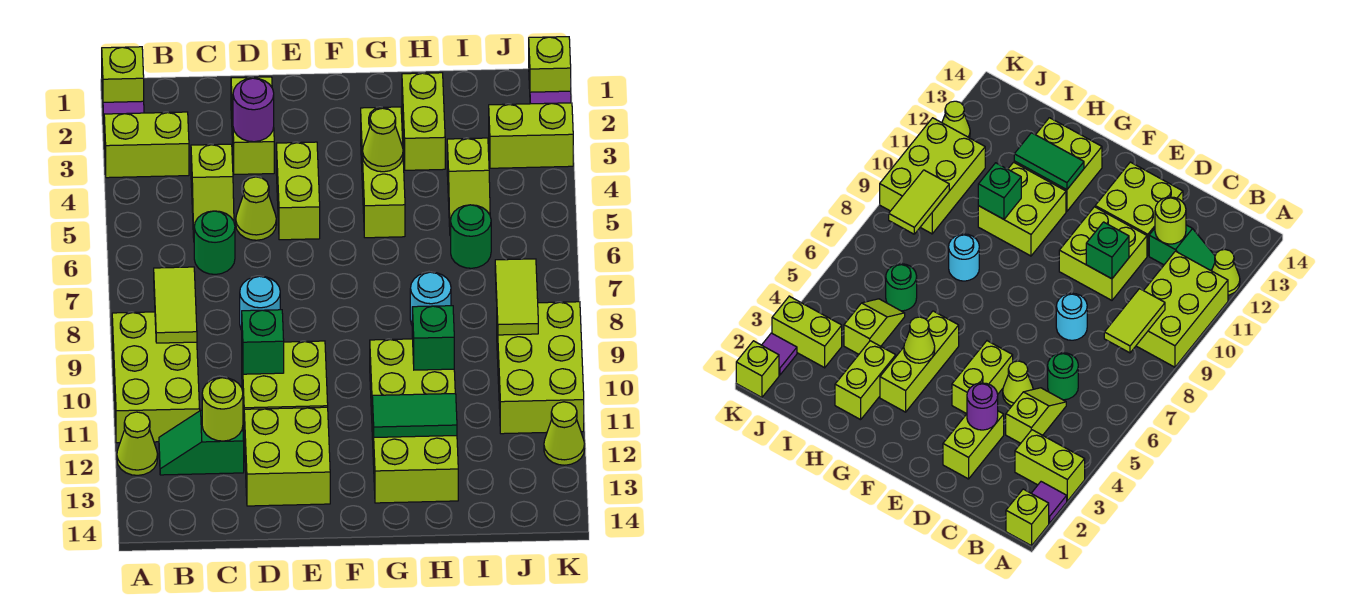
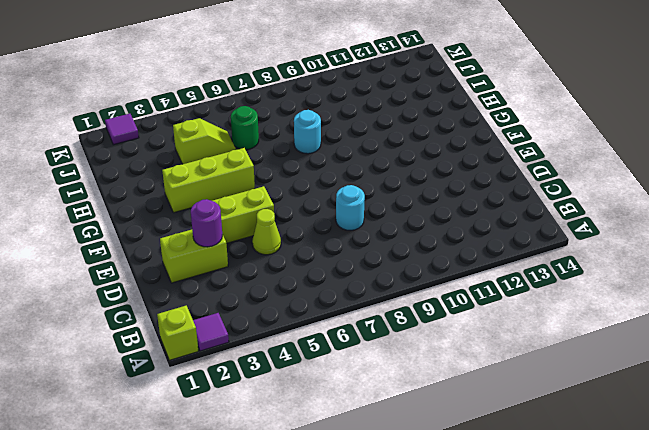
none -> lime 1x2 brick [104,112,189,178]
none -> lime 2x3 brick [112,312,200,443]
none -> lime 1x1 cone [117,412,158,475]
none -> green 1x2 slope [159,410,244,475]

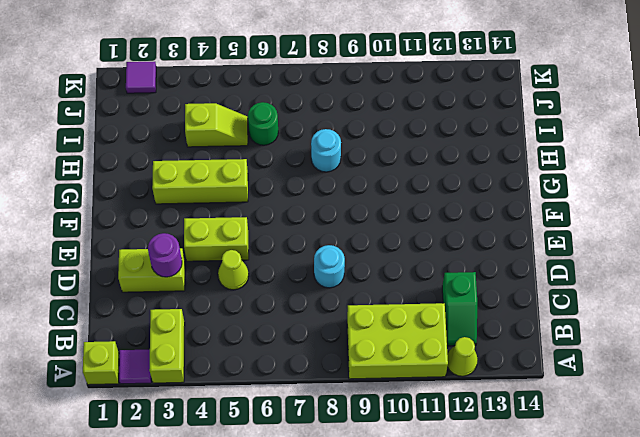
none -> lime 1x2 slope [191,144,234,238]
none -> green 1x1 round brick [194,211,235,274]
none -> lime 2x2 brick [242,341,328,421]
none -> lime 2x2 brick [244,407,330,506]

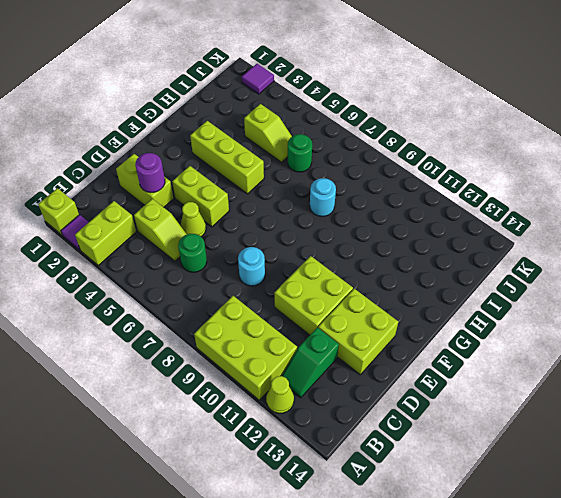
none -> lime 2x2 brick [370,339,455,415]
none -> lime 2x2 brick [372,408,458,503]
none -> lime 1x2 brick [402,73,445,170]
none -> lime 1x2 brick [489,103,573,168]

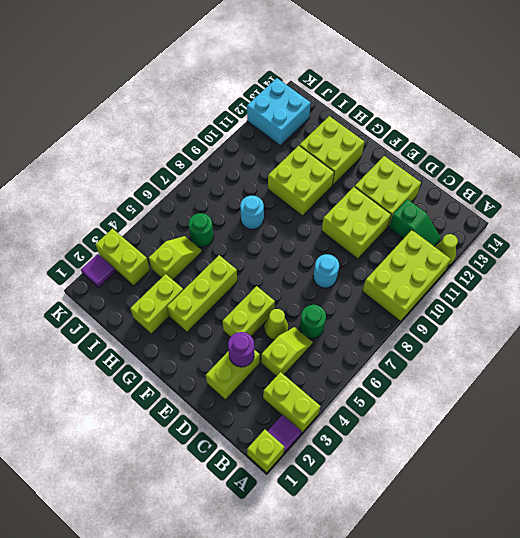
cyan 2x2 brick [247,78,311,146] -> lime 1x1 cone [544,402,585,465]
none -> lime 2x3 brick [497,302,584,434]
none -> lime 1x1 brick [529,37,571,92]
none -> lime 1x2 tile [154,267,197,343]
none -> lime 1x1 round brick [202,378,243,441]

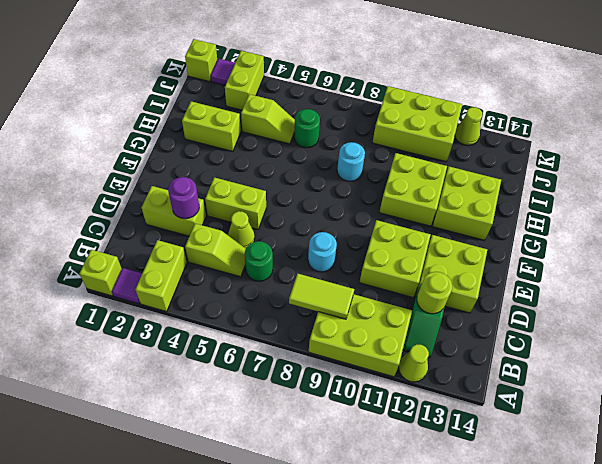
none -> lime 1x3 brick [361,107,405,238]
none -> green 1x1 brick [242,310,284,374]
none -> lime 1x1 cone [363,108,403,172]
none -> green 1x2 tile [372,394,457,437]

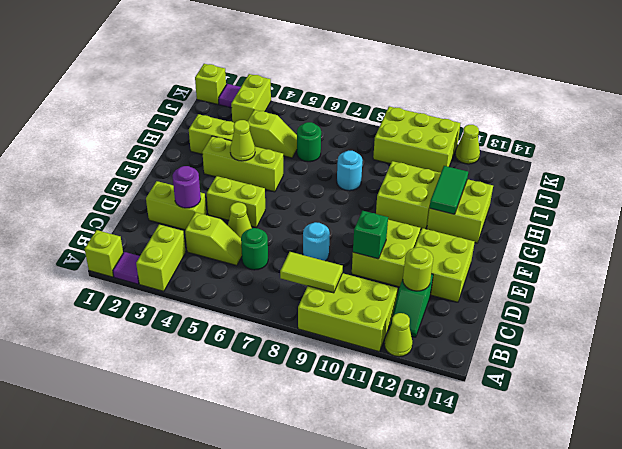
none -> green 1x1 brick [412,306,454,370]
none -> lime 1x2 tile [495,259,538,335]

